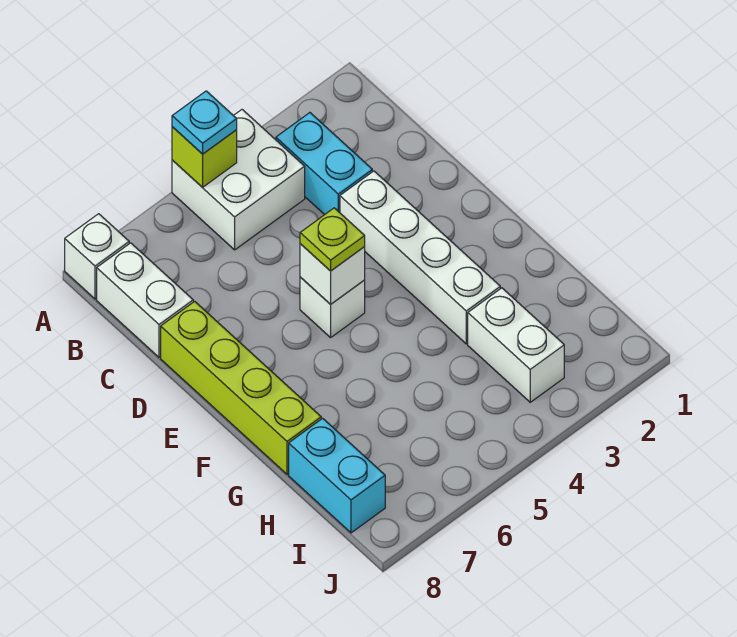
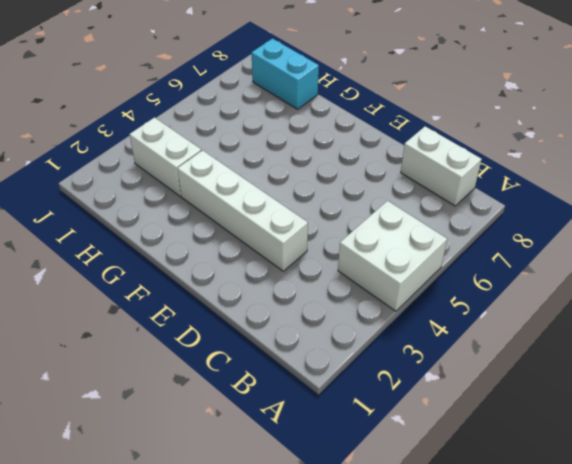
none -> white 1x1 brick [65,214,129,299]
none -> cyan 1x2 brick [276,113,372,215]
none -> lime 1x4 brick [161,301,321,474]

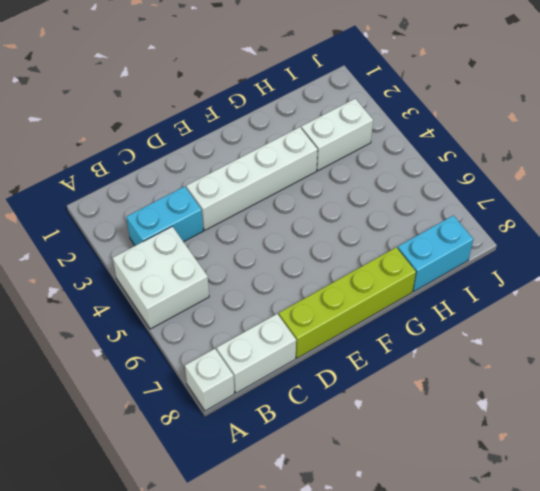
none -> white 1x1 brick [300,277,365,338]
none -> lime 1x1 brick [172,127,237,187]
none -> white 1x1 brick [300,244,365,304]

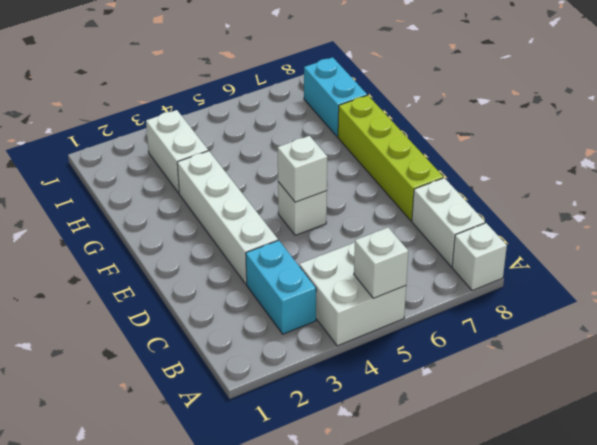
white 1x1 brick [354,228,408,298] -> lime 1x1 brick [172,127,237,187]
none -> cyan 1x1 plate [172,91,237,154]
none -> lime 1x1 plate [300,208,365,271]

